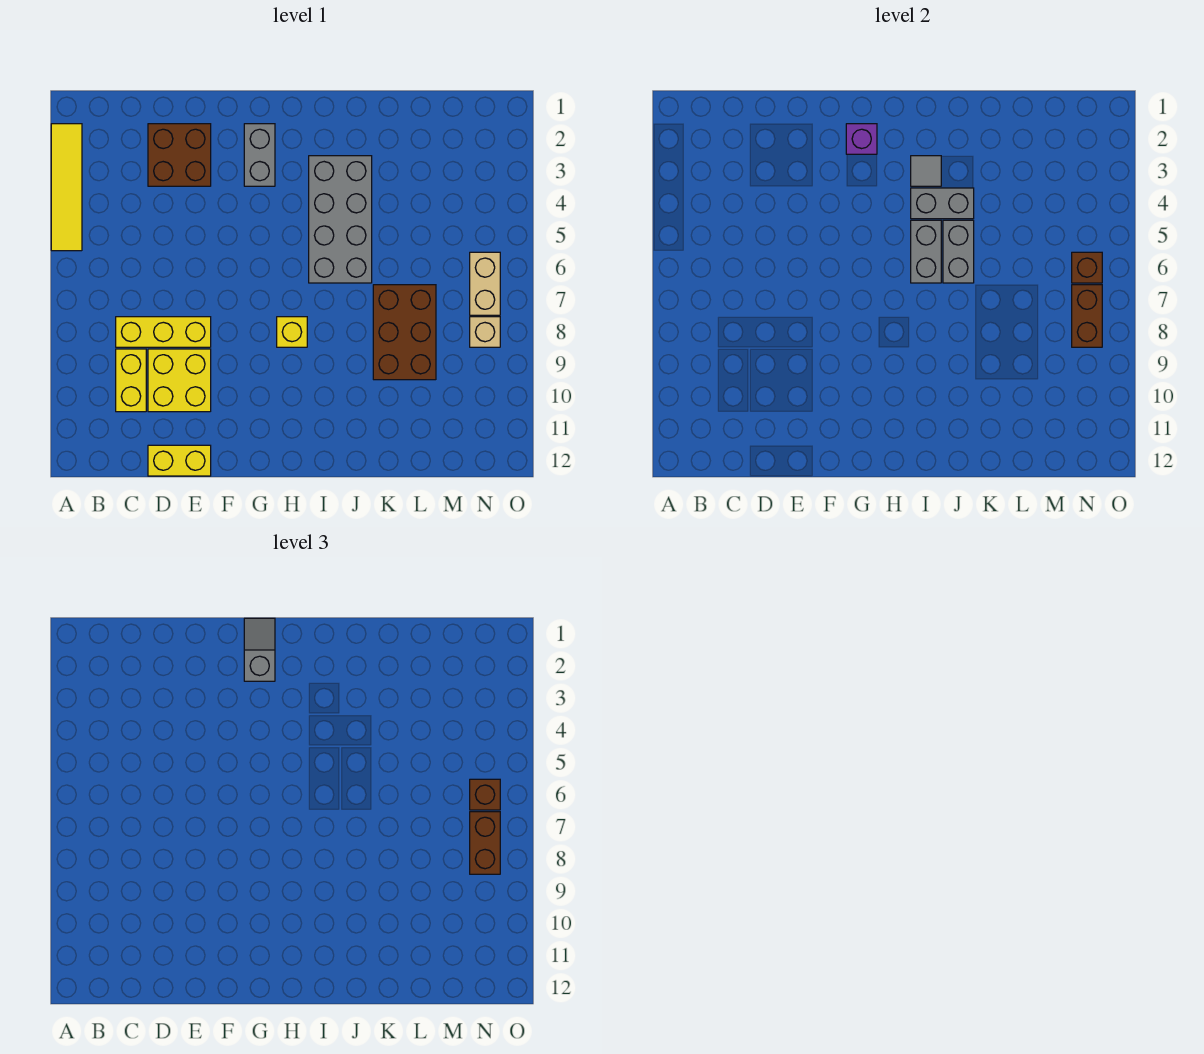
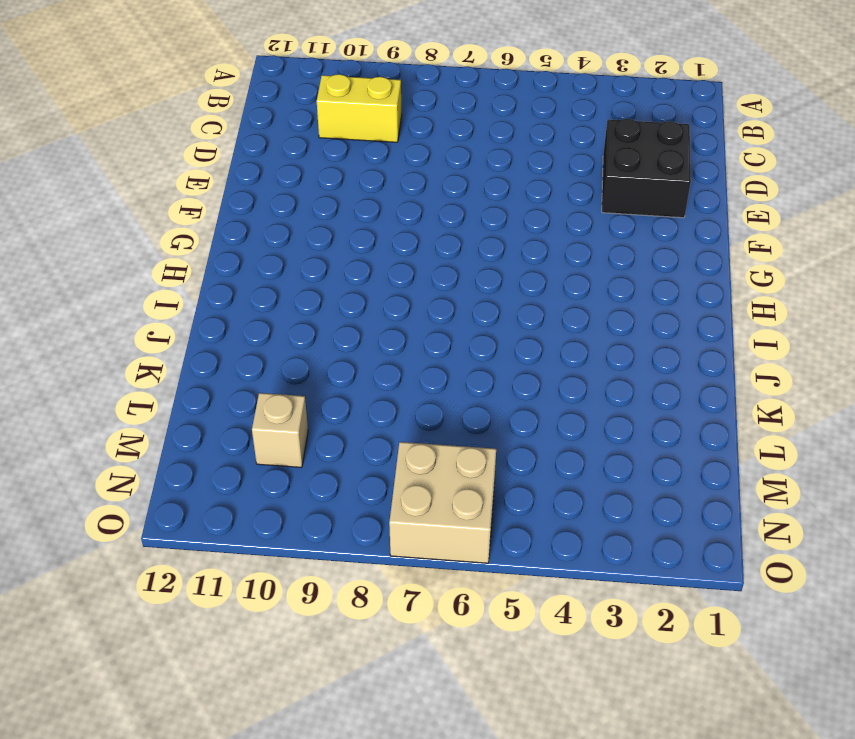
black 2x2 brick [602,119,691,218] -> brown 2x2 brick [148,124,211,186]
tan 1x1 brick [252,393,308,468] -> tan 1x1 brick moved to [470,317,500,347]
tan 2x2 brick [389,442,496,563] -> tan 1x2 brick [470,252,500,315]
none -> yellow 1x4 tile [51,124,82,251]
none -> yellow 1x3 brick [116,317,211,347]
none -> yellow 2x2 brick [148,349,211,412]

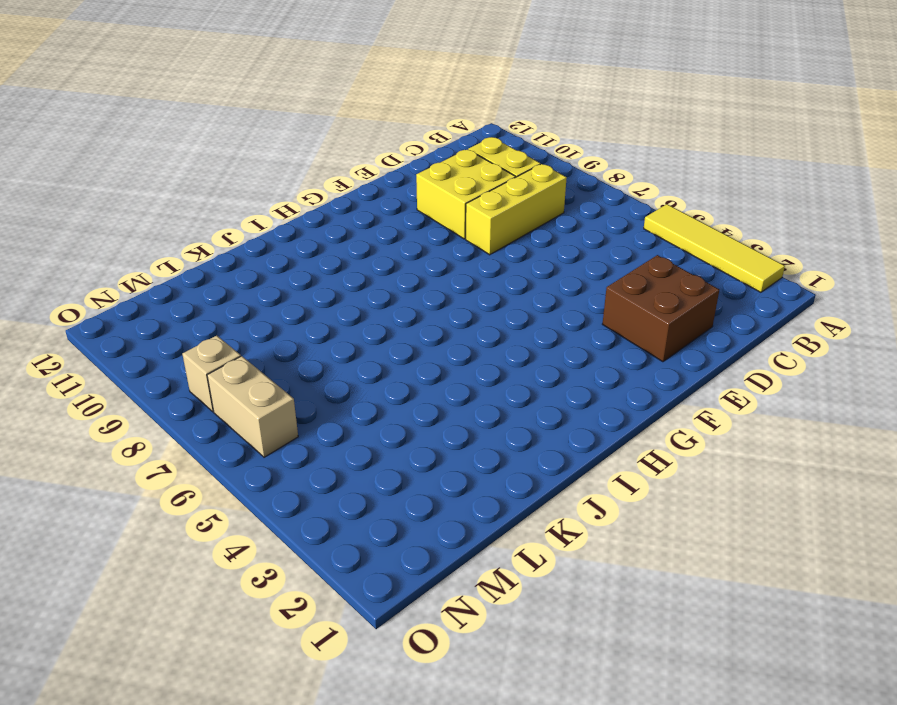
none -> yellow 1x2 brick [148,445,211,476]
none -> grey 1x2 brick [244,124,275,186]
none -> yellow 1x1 brick [277,317,307,347]

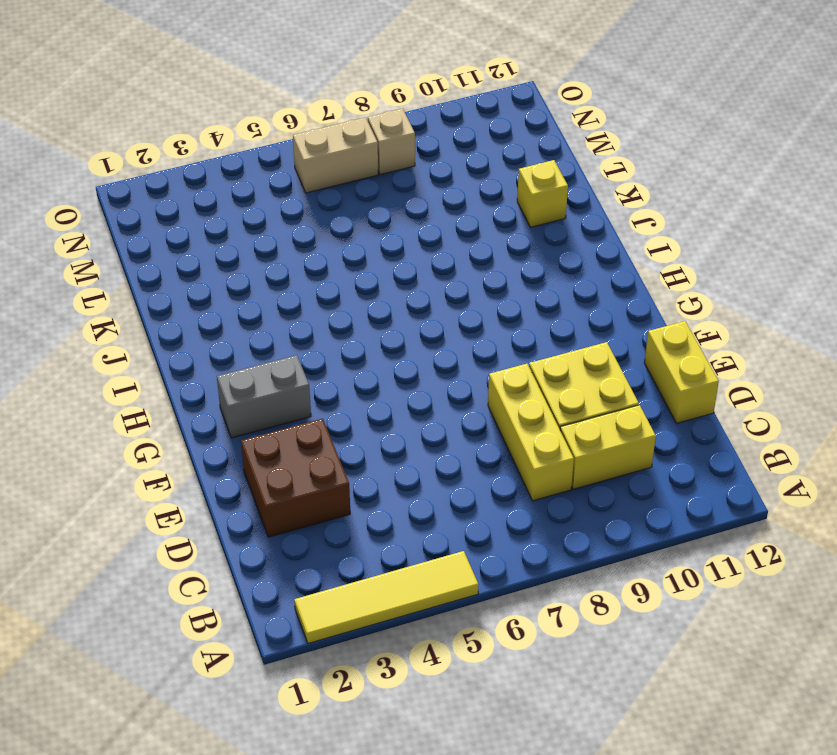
yellow 1x1 brick [517,160,568,227] -> yellow 1x1 brick moved to [277,317,307,347]
none -> grey 2x4 brick [309,156,372,283]
none -> brown 2x3 brick [373,285,436,380]
none -> purple 1x1 brick [846,124,877,154]

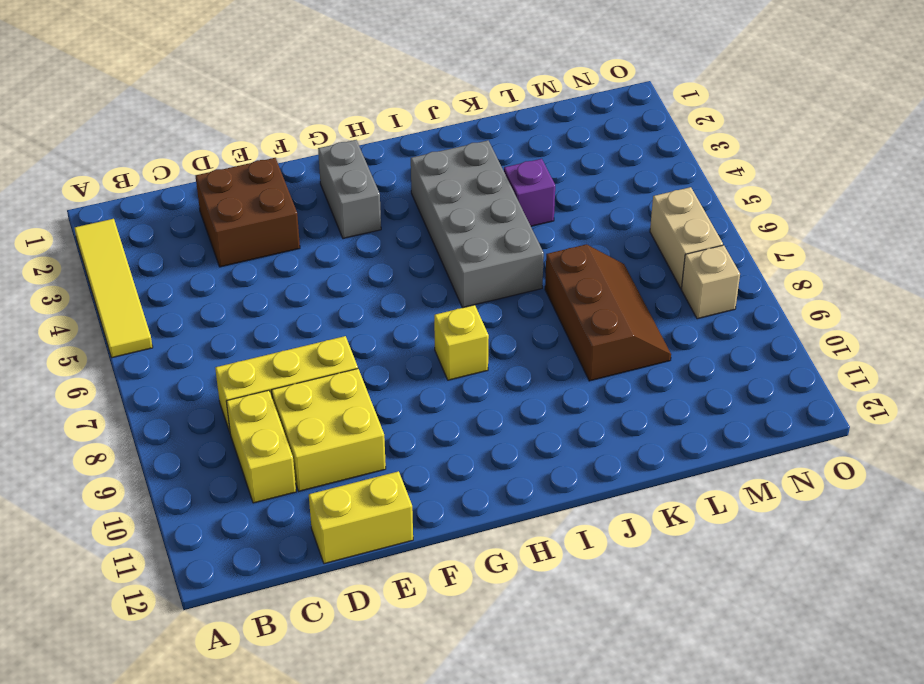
purple 1x1 brick [504,159,555,226] -> purple 1x1 brick moved to [846,124,877,154]
brown 2x3 slope [545,244,671,381] -> brown 2x3 brick [373,285,436,380]
none -> grey 1x1 tile [911,156,941,186]
none -> grey 1x2 brick [911,188,974,219]
none -> grey 1x2 brick [911,220,941,283]

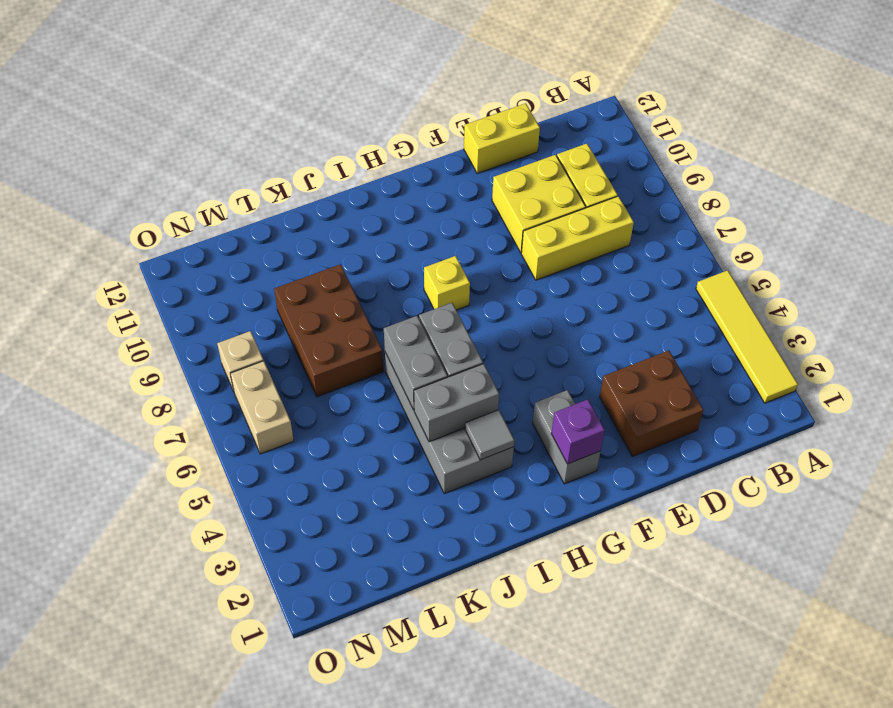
none -> brown 1x1 brick [1072,252,1102,283]
none -> brown 1x2 brick [1072,285,1102,347]
none -> grey 1x2 slope [244,618,275,681]

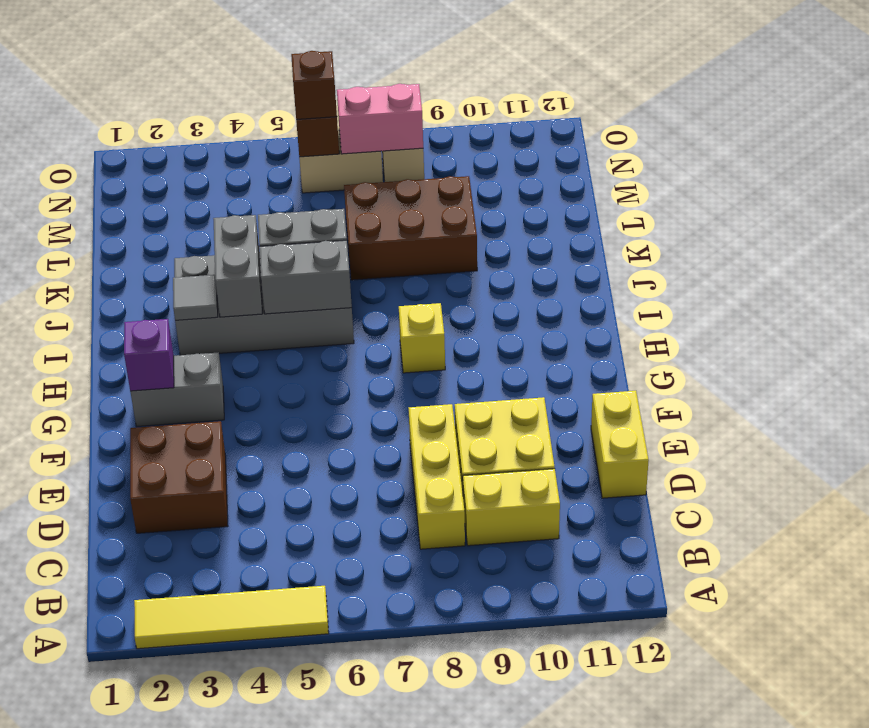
pink 1x2 brick [337,84,423,154] -> brown 1x2 brick [1072,285,1102,347]
none -> grey 1x2 slope [244,618,275,681]
none -> brown 1x2 brick [470,812,500,874]

